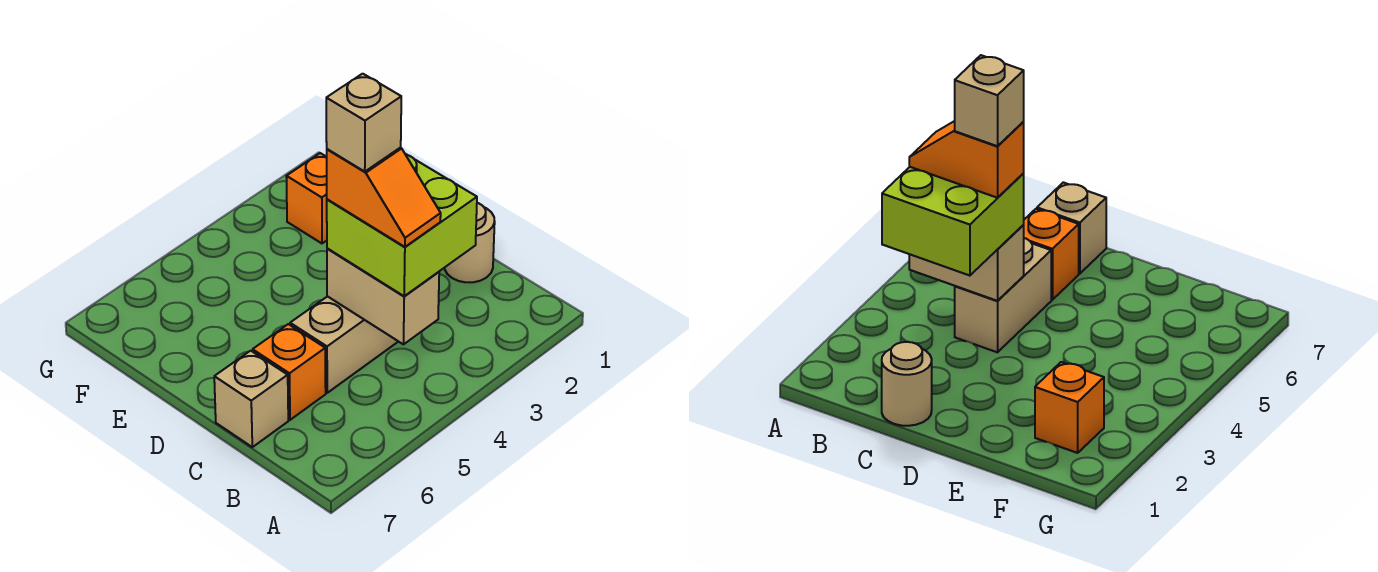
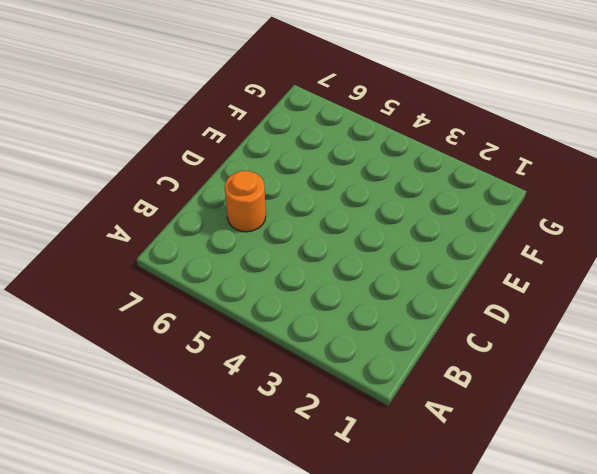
orange 1x1 round brick [225,171,266,232] -> orange 1x1 brick [253,324,326,420]
none -> tan 1x1 round brick [444,203,495,282]
none -> tan 1x2 brick [290,296,398,393]

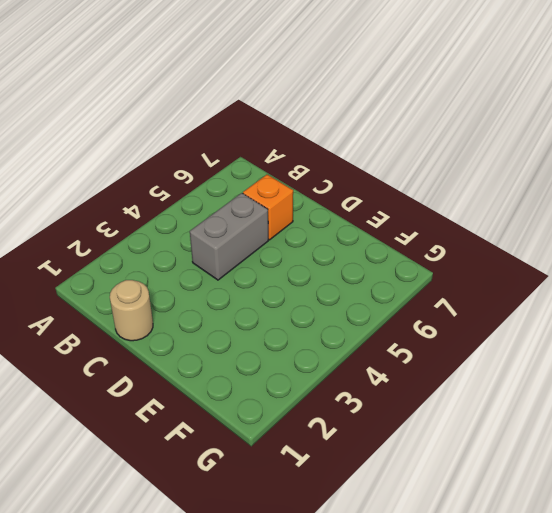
grey 1x2 brick [190,193,268,280] -> tan 1x2 brick [290,296,398,393]
none -> tan 1x1 brick [214,351,288,447]
none -> orange 1x1 brick [286,153,327,243]

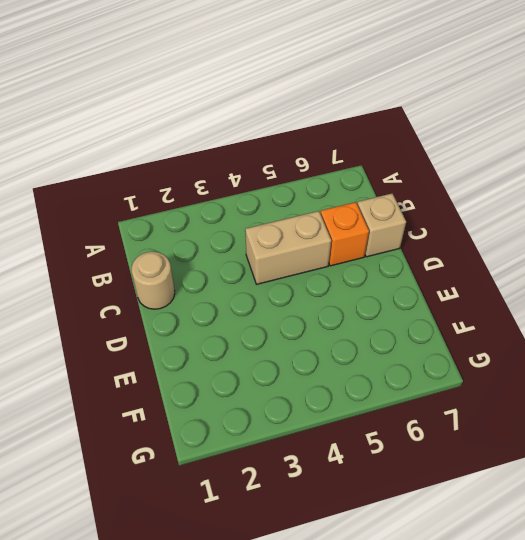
none -> orange 1x1 brick [286,153,327,243]
none -> tan 1x2 brick [327,248,439,344]

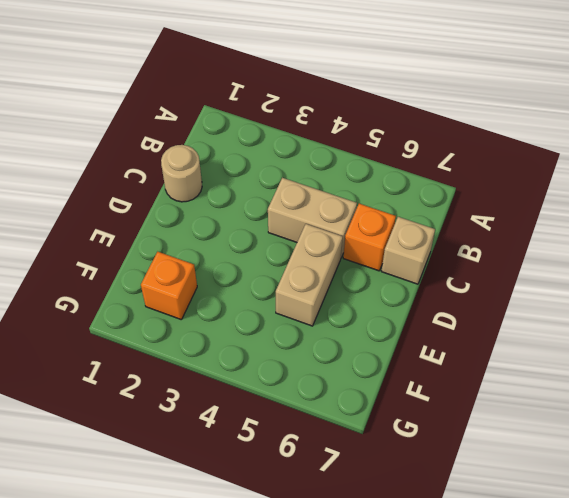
tan 1x2 brick [276,224,343,326] -> tan 1x2 brick moved to [327,248,439,344]
none -> lime 2x2 brick [327,154,477,296]
none -> orange 1x2 slope [327,148,441,247]

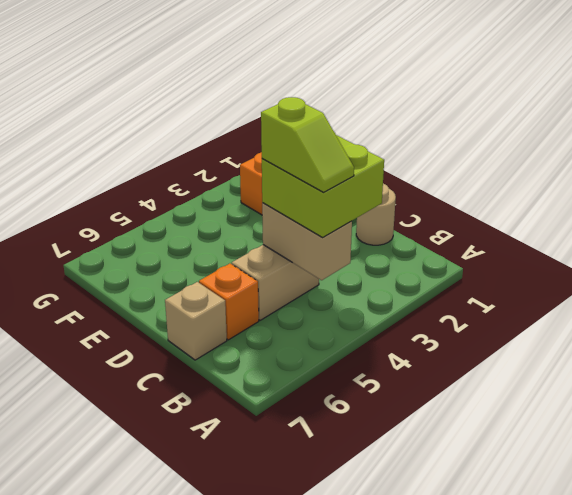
lime 1x2 slope [261,97,354,192] -> orange 1x2 slope [327,148,441,247]
none -> tan 1x1 brick [326,74,401,171]

